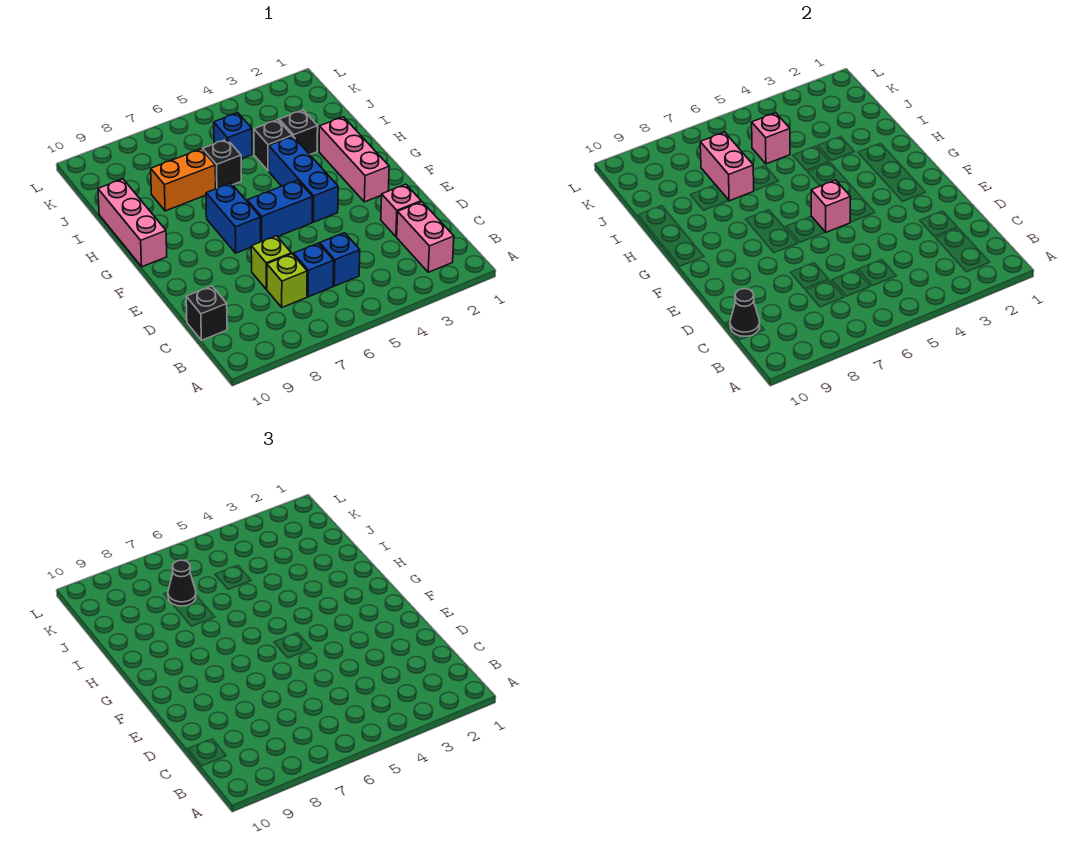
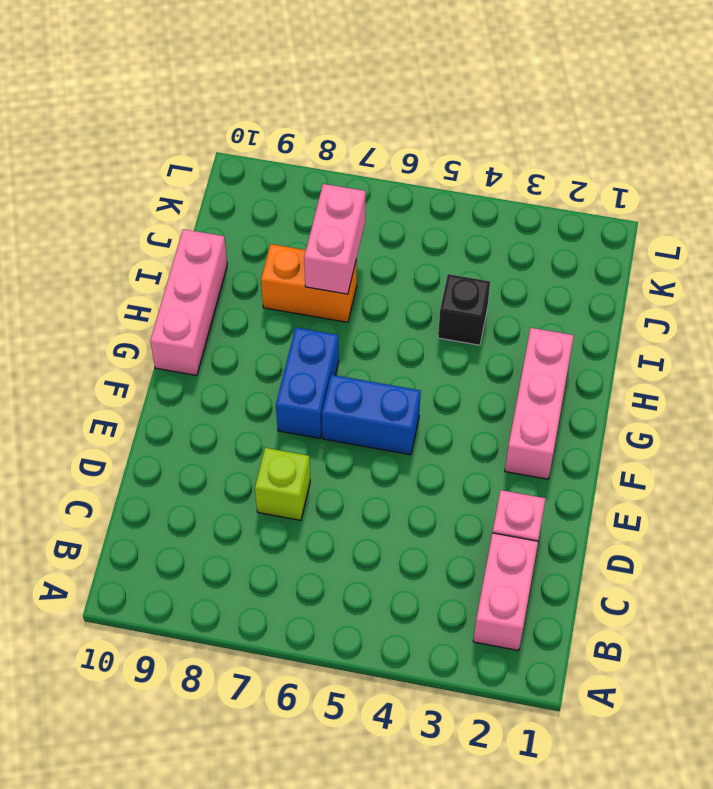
none -> blue 1x1 brick [320,233,360,286]
none -> blue 1x1 brick [293,243,334,297]
none -> lime 1x1 brick [267,254,307,307]

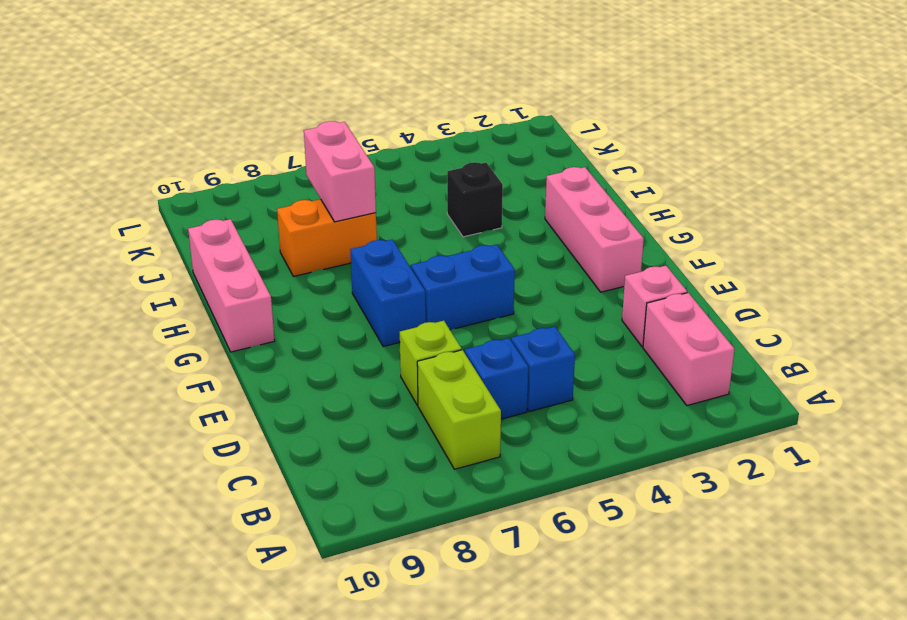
lime 1x2 brick [417,350,501,469] -> lime 1x1 brick [267,254,307,307]
none -> black 1x1 brick [186,286,227,340]
none -> blue 1x3 brick [269,136,338,222]
none -> black 1x1 brick [279,110,318,154]

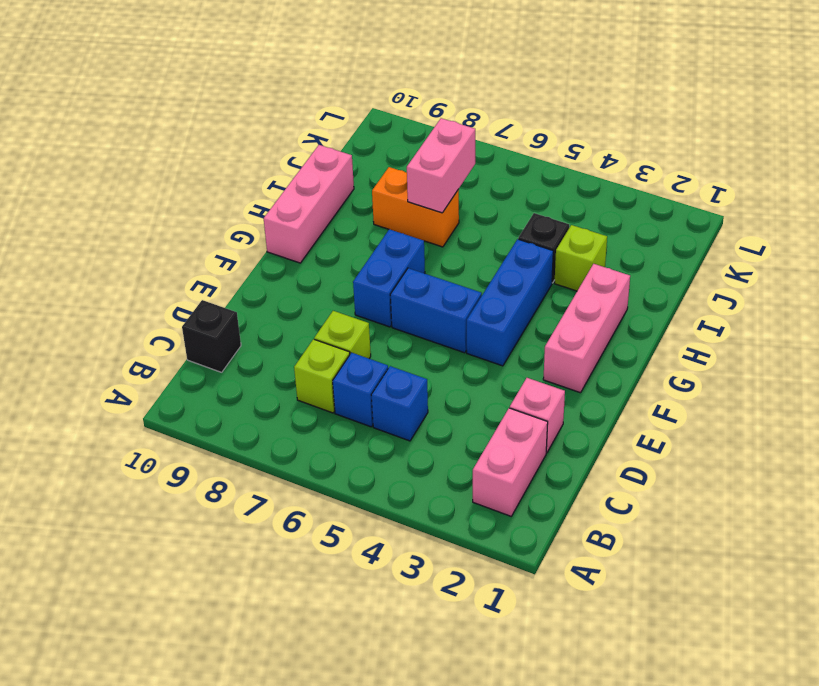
lime 1x1 brick [554,225,607,291] -> black 1x1 brick [279,110,318,154]
none -> black 1x1 brick [203,139,241,189]
none -> blue 1x1 brick [214,113,252,159]
none -> black 1x1 cone [730,289,760,336]

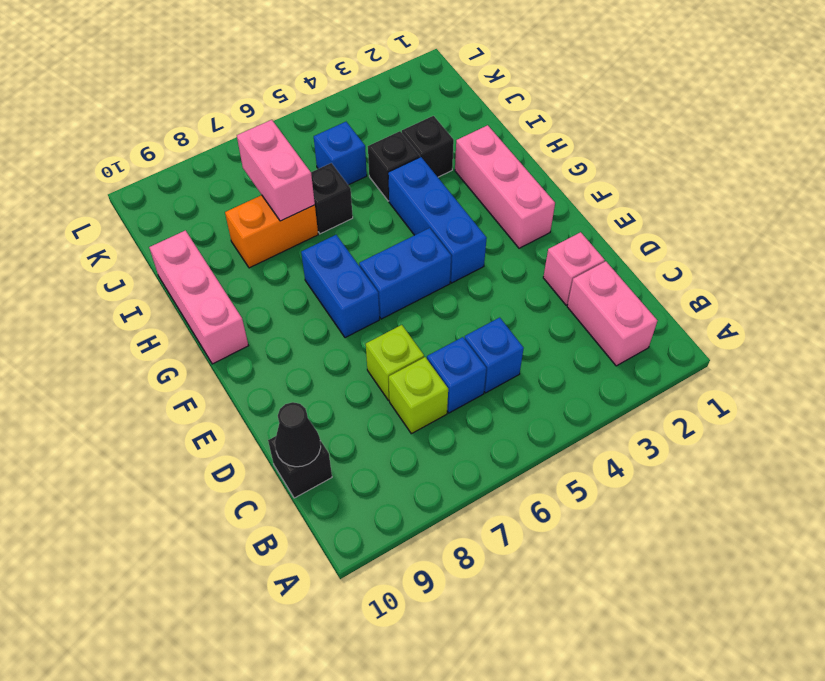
none -> pink 1x1 brick [811,180,851,232]
none -> pink 1x1 brick [752,113,790,164]
none -> black 1x1 cone [168,560,196,606]

